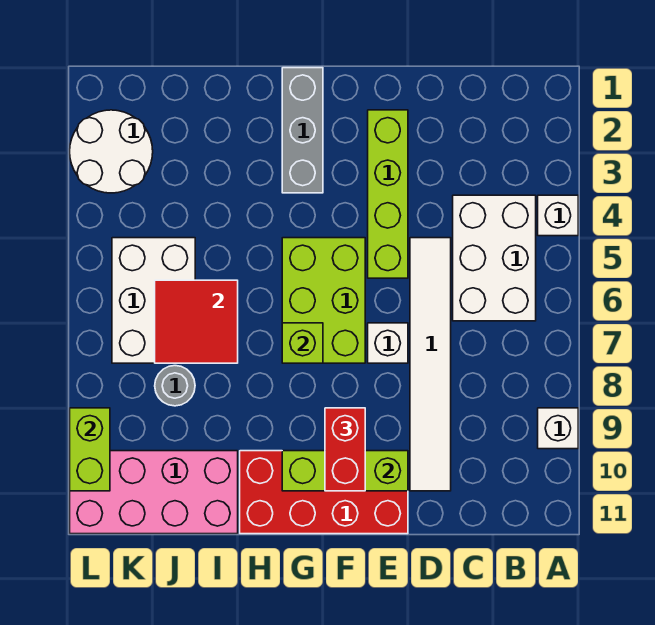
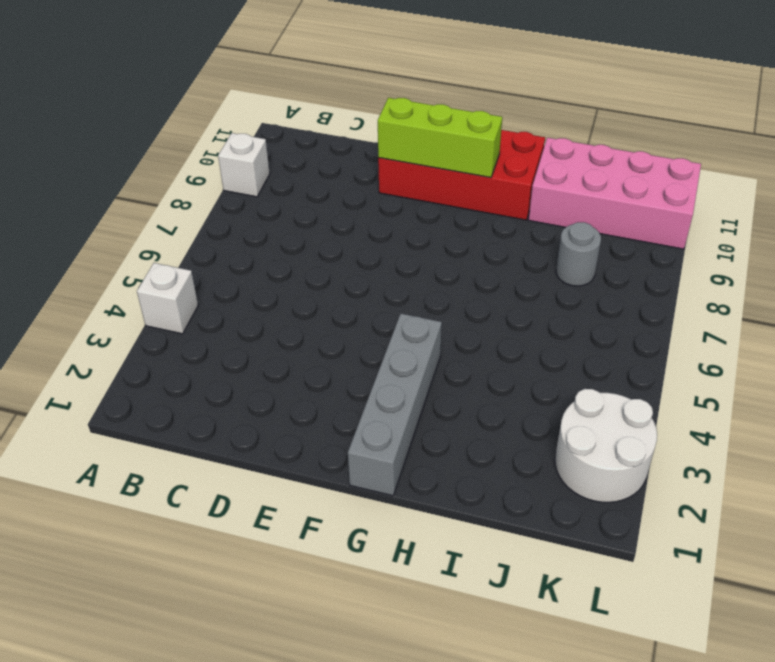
grey 1x4 brick [348,314,442,496] -> grey 1x3 brick [282,68,323,193]
none -> white 2x3 brick [453,195,536,321]
none -> white 1x6 tile [410,238,451,491]
none -> lime 1x4 brick [368,110,408,278]

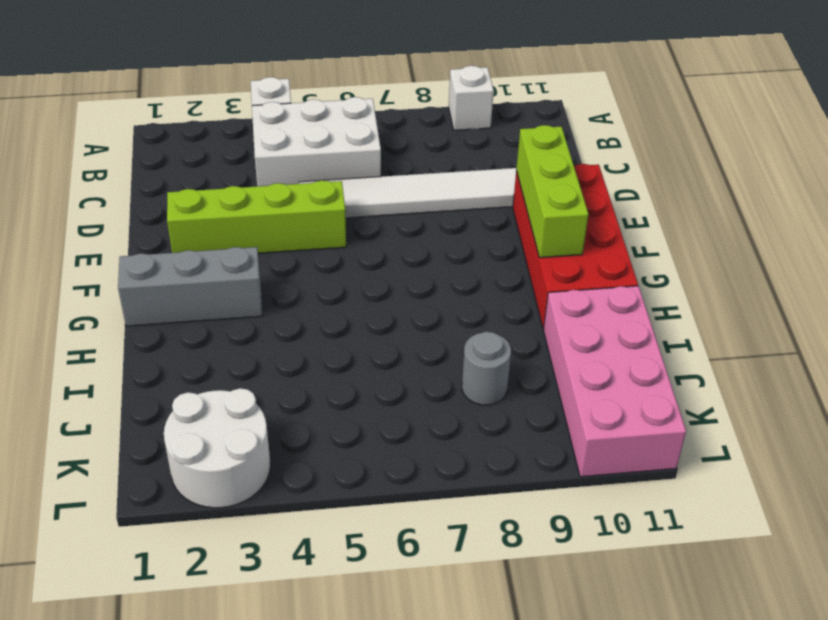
none -> white 1x1 brick [368,323,408,363]
none -> lime 2x3 brick [282,238,365,363]
none -> white 2x3 brick [112,238,195,363]

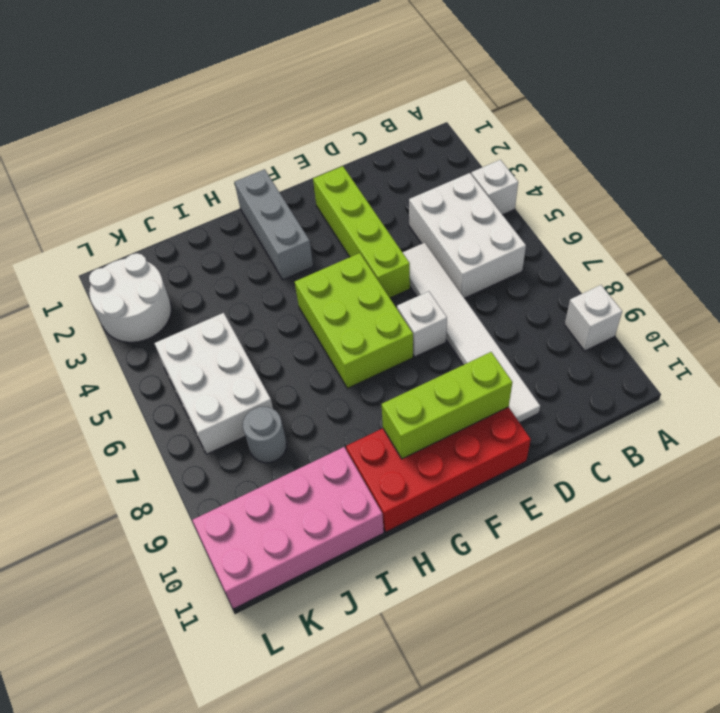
none -> lime 1x1 brick [282,323,323,363]
none -> red 2x2 tile [155,280,238,363]
none -> lime 1x2 brick [70,408,110,491]

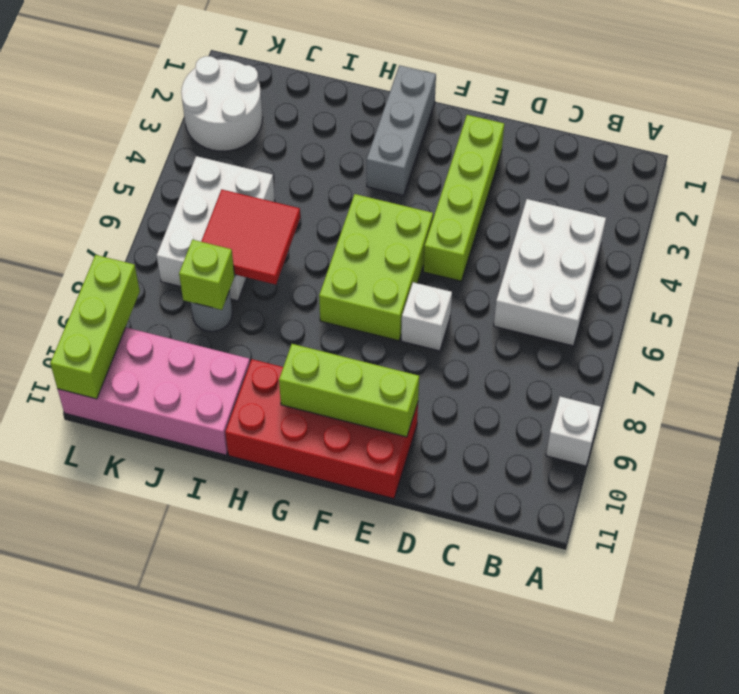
lime 1x1 brick [179,240,235,310] -> lime 1x1 brick moved to [282,323,323,363]
lime 1x3 brick [50,255,140,399] -> lime 1x2 brick [70,408,110,491]
none -> white 1x1 brick [538,195,578,236]
none -> white 1x6 tile [410,238,451,491]
none -> red 1x2 brick [325,408,365,491]

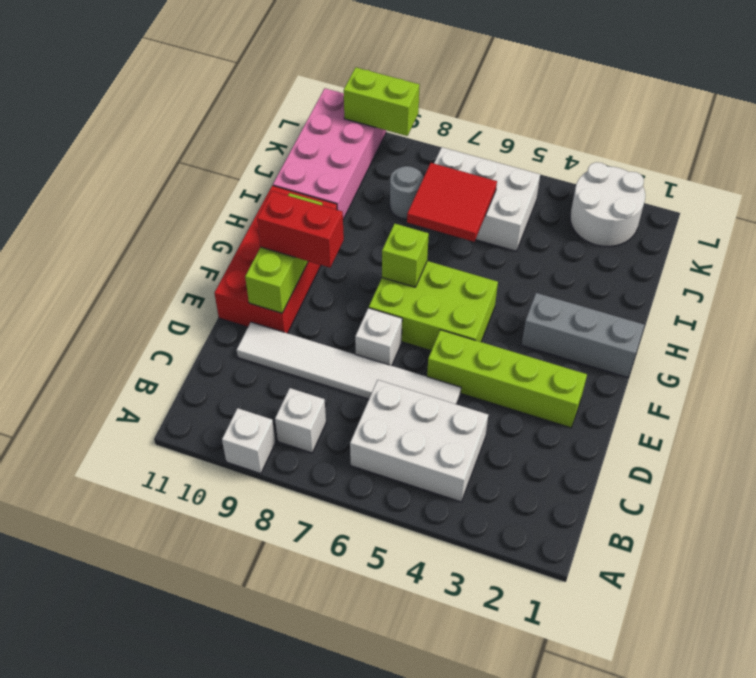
white 1x1 brick [275,388,326,453] -> white 1x1 brick moved to [538,195,578,236]

